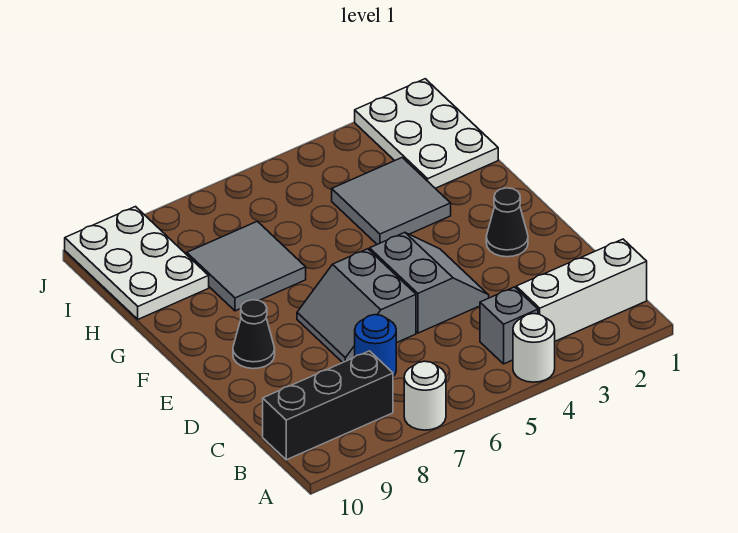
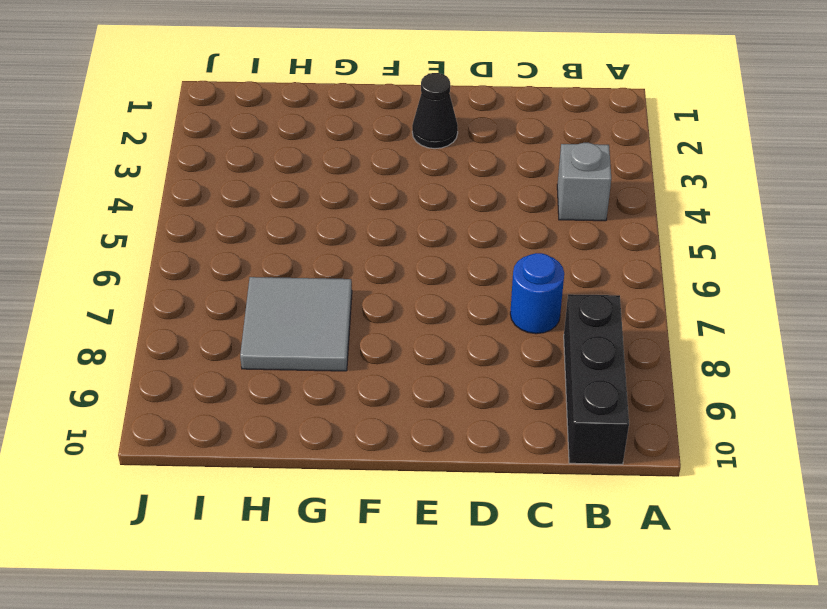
none -> white 1x1 round brick [513,314,555,382]
none -> white 1x1 round brick [404,361,446,430]
none -> white 1x3 brick [516,239,647,341]

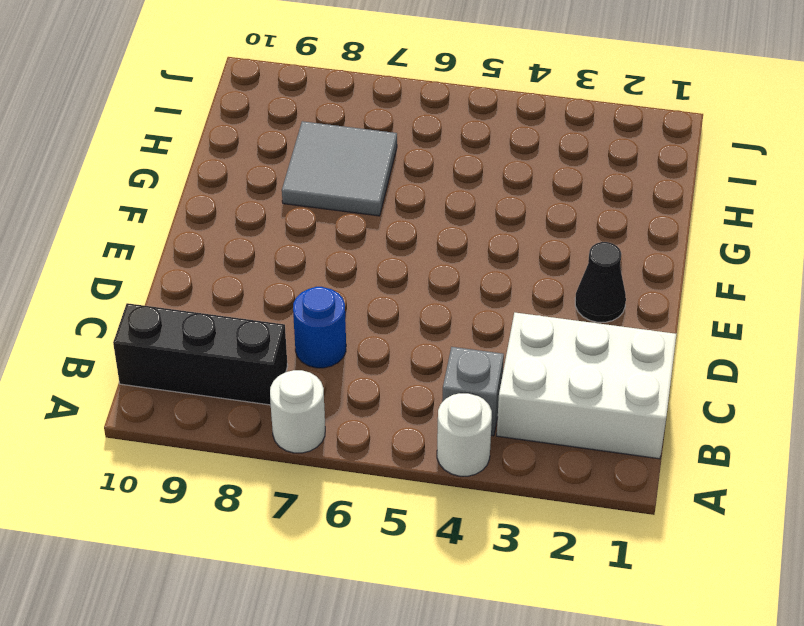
white 2x3 brick [497,313,676,459] -> white 1x3 brick [516,239,647,341]
none -> grey 2x2 slope [370,232,489,333]
none -> grey 2x2 slope [297,249,416,363]
none -> black 1x1 cone [233,300,275,369]

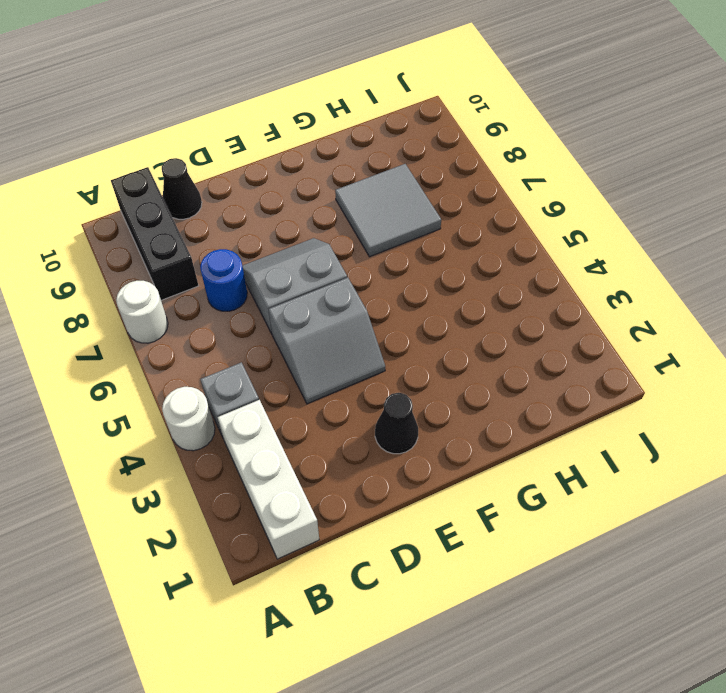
black 1x1 cone [162,158,202,219] -> black 1x1 cone moved to [233,300,275,369]
none -> grey 2x2 tile [332,158,451,244]
none -> white 2x3 plate [355,79,498,188]
none -> white 2x3 plate [65,207,209,319]

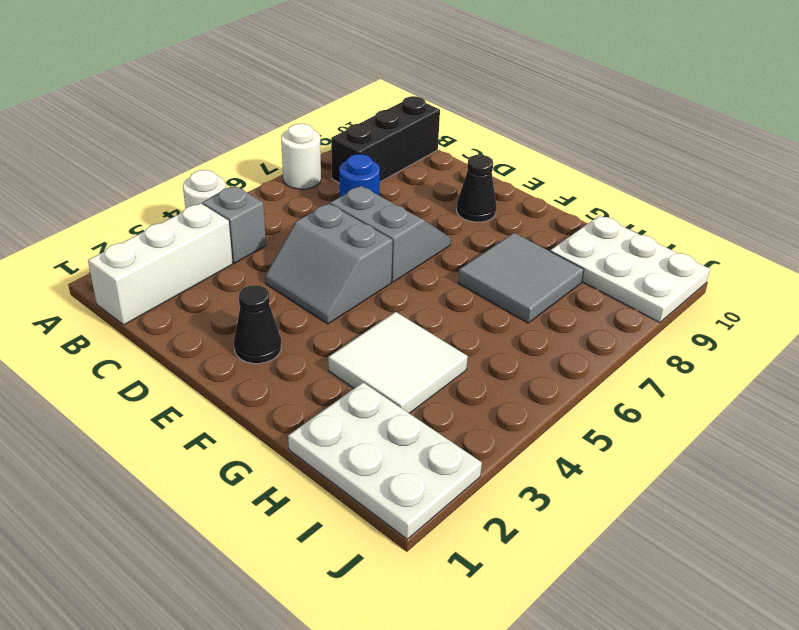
white 2x2 tile [328,312,468,413] -> grey 2x2 tile [332,158,451,244]

